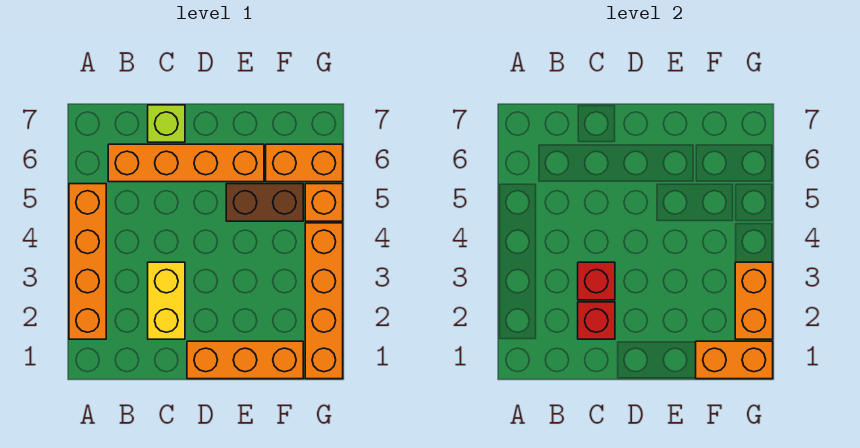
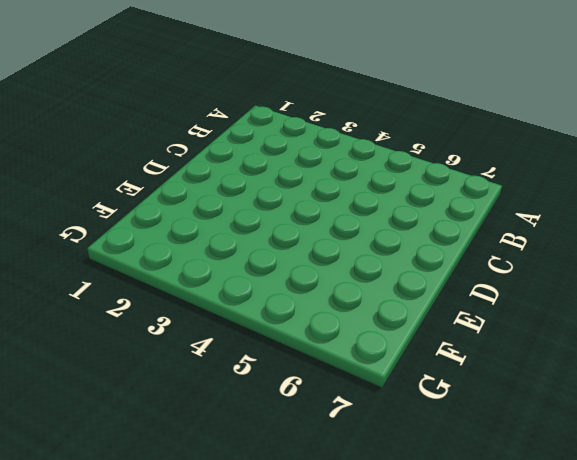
none -> orange 1x4 brick [69,184,106,339]
none -> orange 1x4 brick [108,144,264,182]
none -> yellow 1x2 brick [148,262,185,339]

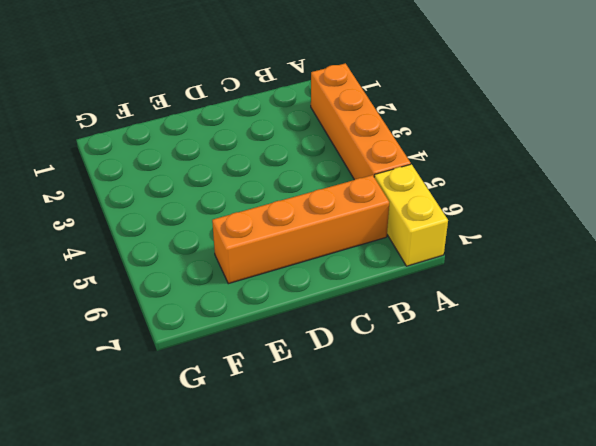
yellow 1x2 brick [374,164,448,266] -> yellow 1x2 brick moved to [148,262,185,339]
none -> lime 1x1 brick [148,105,185,142]
none -> orange 1x3 brick [187,341,303,379]
none -> brown 1x2 brick [226,184,303,221]

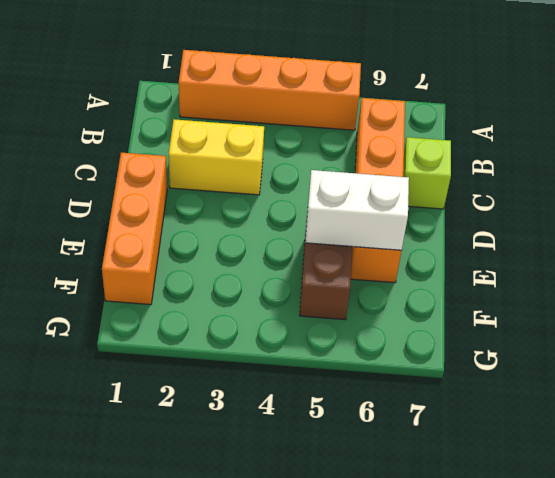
white 1x2 brick [305,170,409,250] -> none
none -> orange 1x2 brick [266,144,343,182]
none -> orange 1x4 brick [305,223,343,379]
none -> orange 1x1 brick [305,184,343,221]

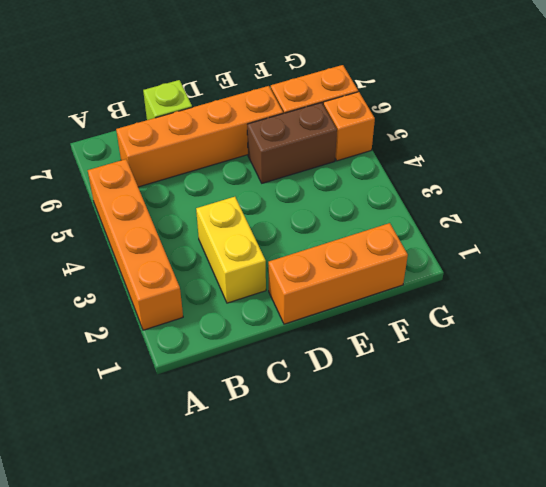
none -> orange 1x4 brick [305,223,343,379]
none -> red 1x1 brick [578,302,615,339]
none -> red 1x1 brick [578,262,615,300]

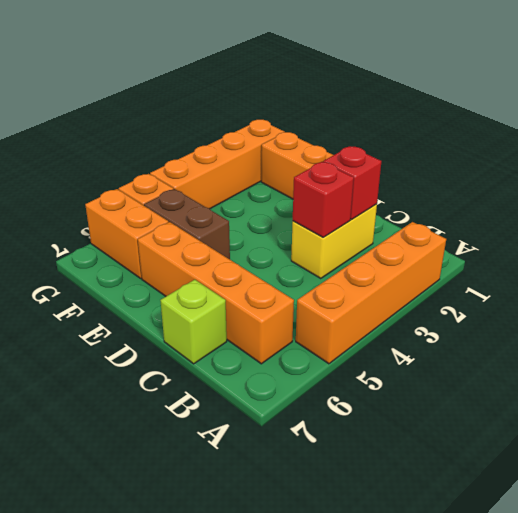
none -> orange 1x2 brick [696,341,773,379]
none -> orange 1x2 brick [735,262,773,339]

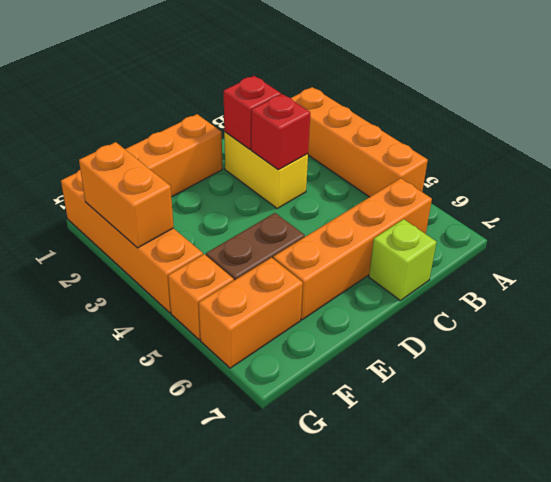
none -> orange 1x2 brick [696,341,773,379]

